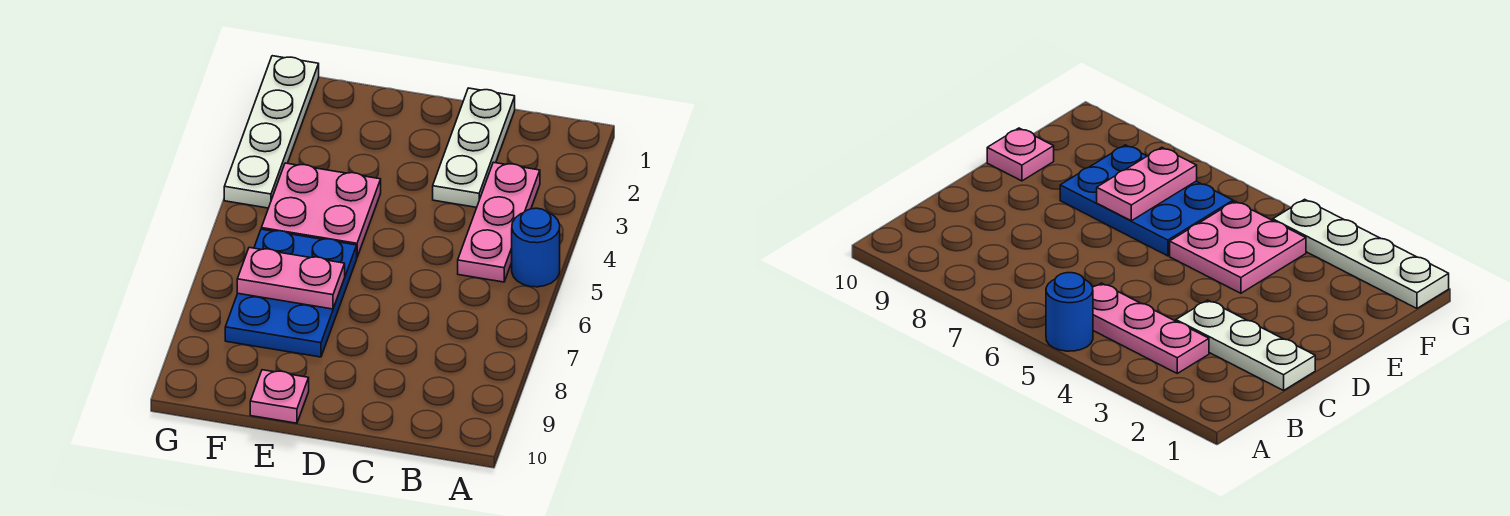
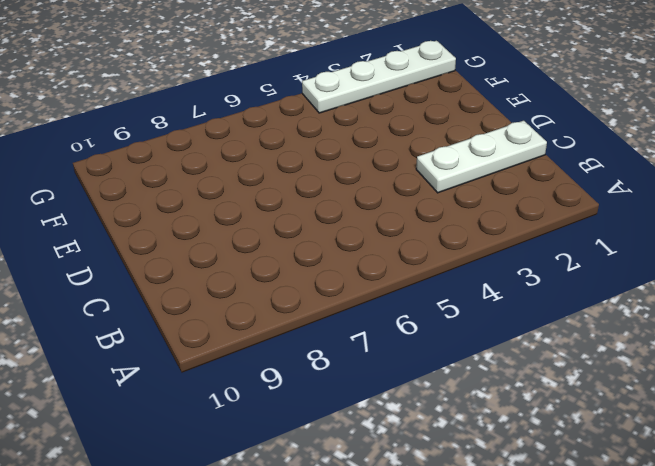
none -> blue 1x1 round brick [512,208,560,287]
none -> pink 1x3 plate [458,162,540,282]

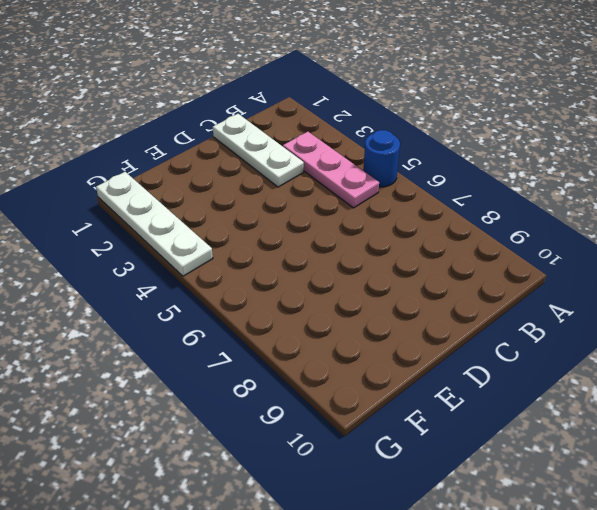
none -> pink 2x2 plate [261,163,381,257]
none -> blue 2x3 plate [225,229,357,357]

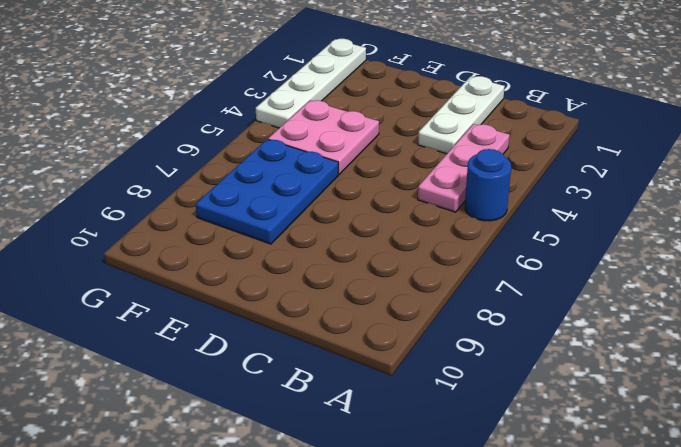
none -> pink 1x1 plate [250,370,309,423]
none -> pink 1x2 plate [237,248,345,309]

